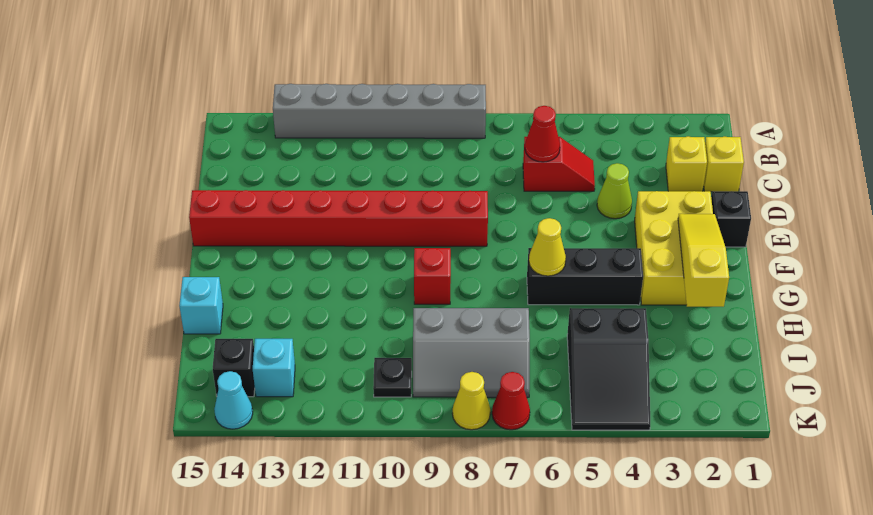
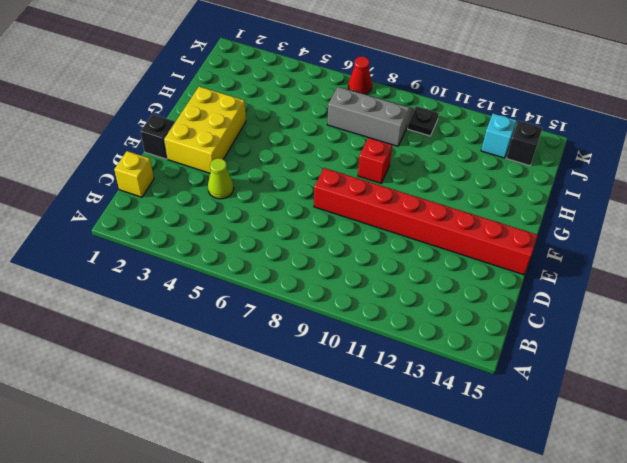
none -> grey 1x6 brick [273,84,486,138]
none -> yellow 1x1 brick [666,136,707,191]
none -> red 1x2 slope [523,137,595,191]

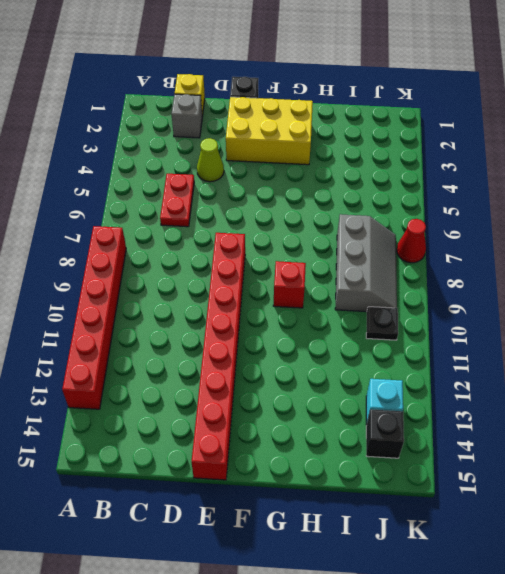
red 1x6 brick [62,226,126,409] -> grey 1x6 brick [273,84,486,138]
grey 1x1 brick [172,94,202,138] -> yellow 1x1 brick [666,136,707,191]
red 1x2 plate [160,174,194,227] -> red 1x2 slope [523,137,595,191]
none -> black 1x3 brick [527,248,643,305]
none -> cyan 1x1 brick [179,277,223,334]
none -> black 2x3 slope [567,308,650,430]

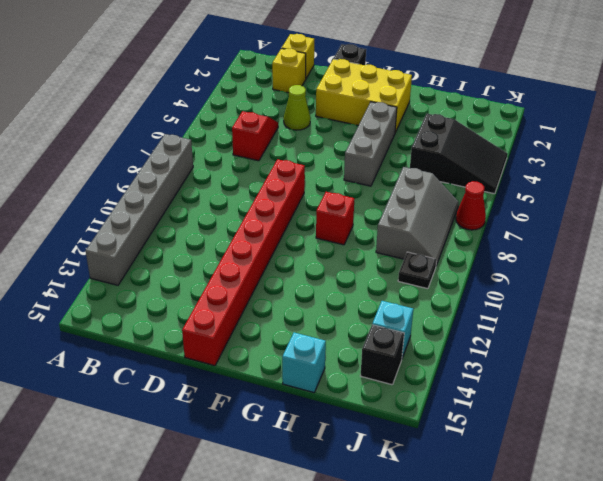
grey 1x3 brick [344,102,397,186] -> black 1x3 brick [527,248,643,305]
none -> yellow 1x1 cone [452,372,490,430]
none -> cyan 1x1 cone [214,371,253,429]
none -> red 1x1 cone [525,106,560,162]

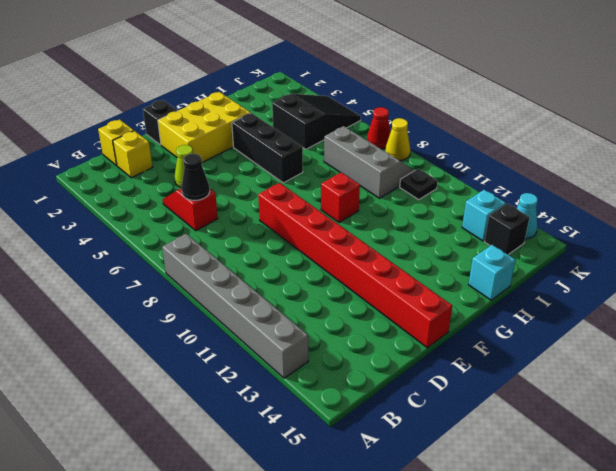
black 1x1 cone [181,154,210,200] -> red 1x1 cone [525,106,560,162]
none -> yellow 1x3 slope [678,214,729,307]
none -> yellow 1x1 cone [529,218,566,276]

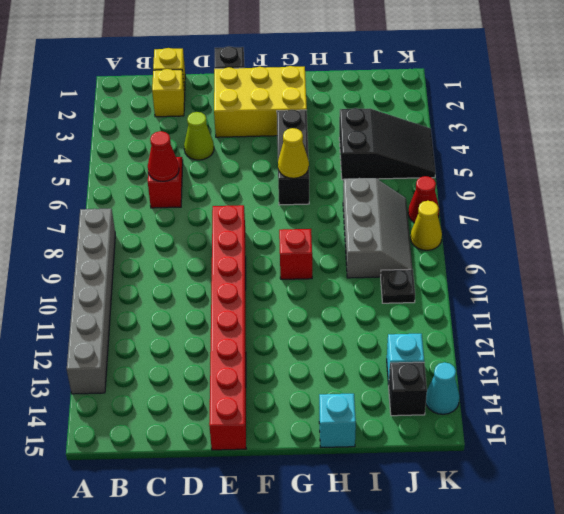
none -> yellow 1x3 slope [678,214,729,307]

